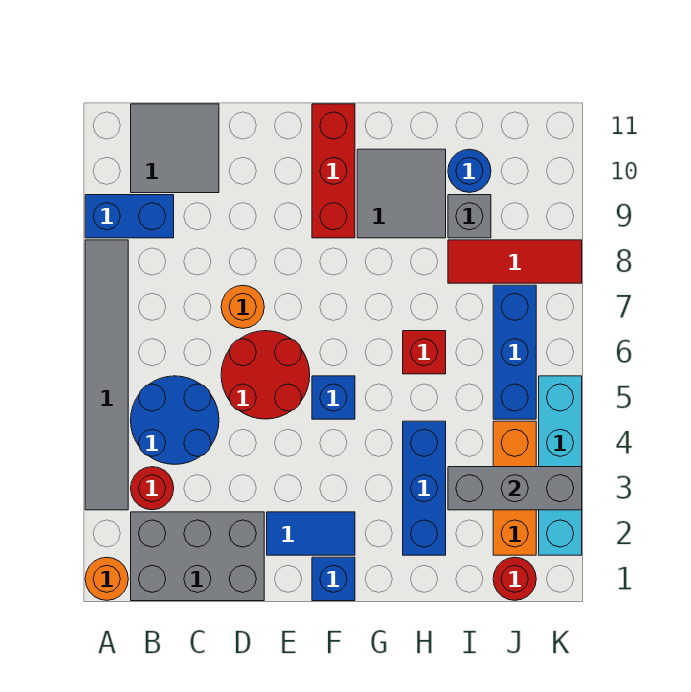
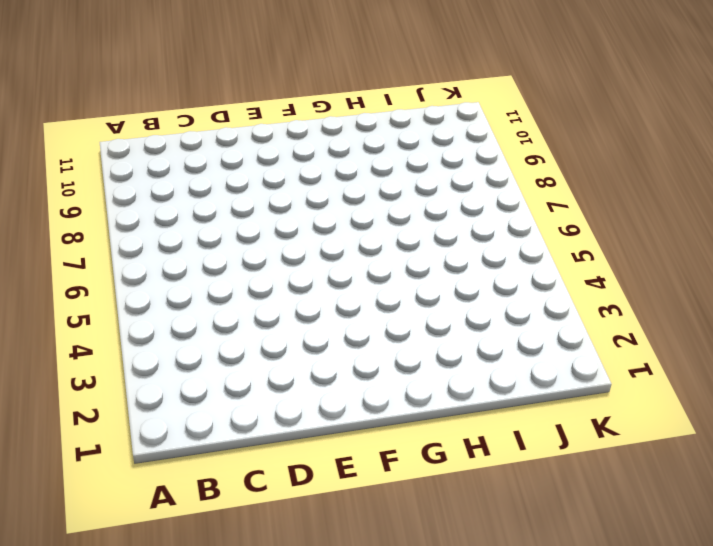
none -> orange 1x1 round brick [85,557,128,600]
none -> grey 1x6 tile [85,240,128,510]
none -> blue 1x2 brick [85,195,174,238]

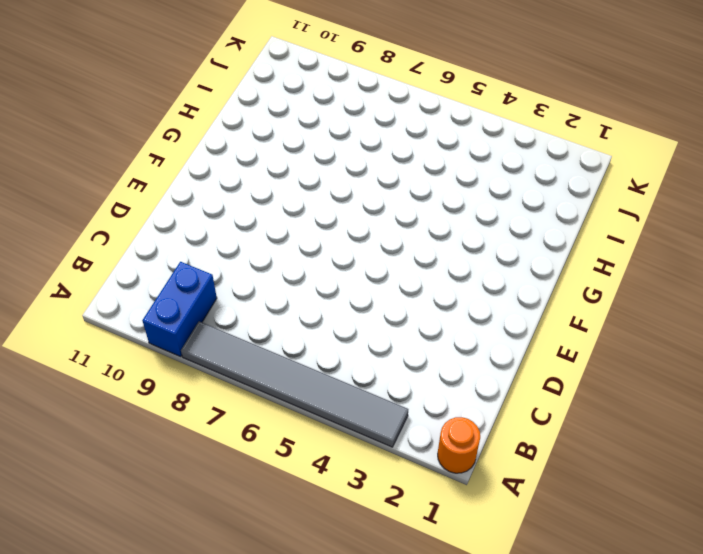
none -> grey 2x3 brick [131,512,264,601]
none -> red 1x1 round brick [131,467,174,510]
none -> blue 2x2 round brick [131,376,219,464]

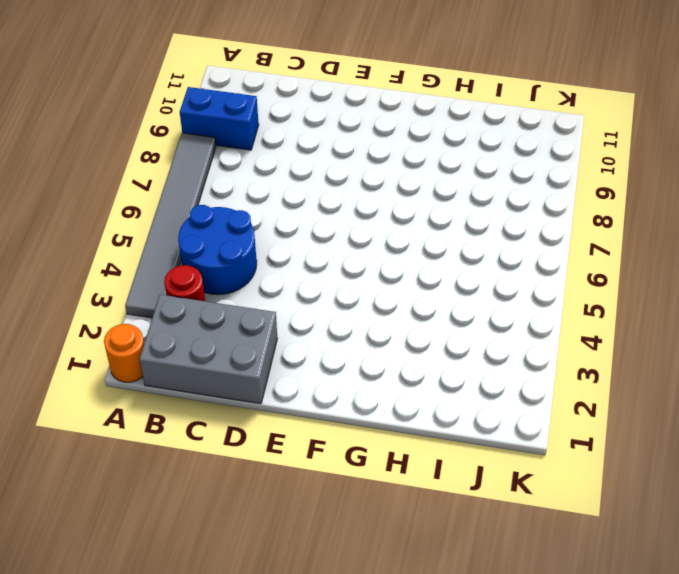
none -> grey 2x2 tile [131,104,219,193]
none -> red 2x2 round brick [221,331,310,419]
none -> orange 1x1 round brick [221,285,264,328]

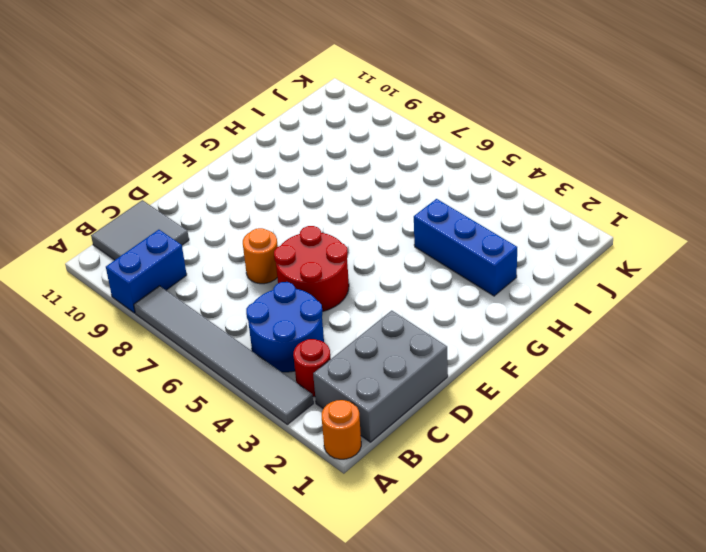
none -> blue 1x2 tile [267,512,355,555]
none -> blue 1x1 brick [312,557,355,601]
none -> blue 1x1 brick [312,376,355,419]

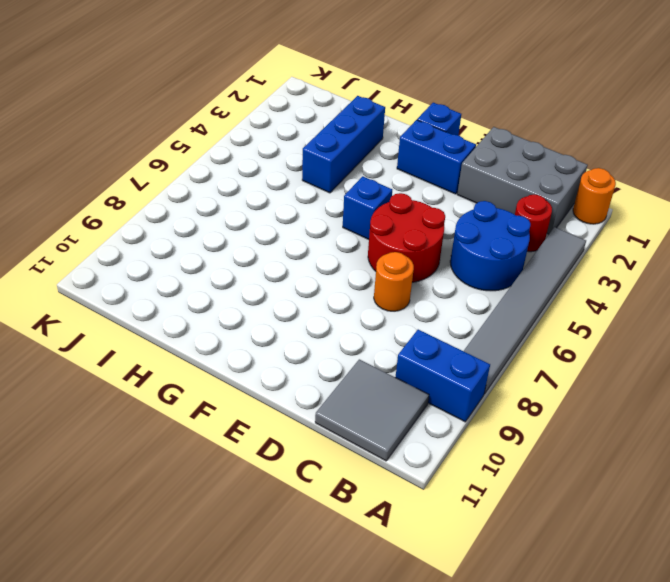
blue 1x2 brick [397,120,476,194] -> blue 1x2 tile [267,512,355,555]
none -> red 1x3 brick [312,104,355,238]
none -> grey 2x2 tile [357,149,446,238]
none -> red 1x1 brick [403,331,446,374]

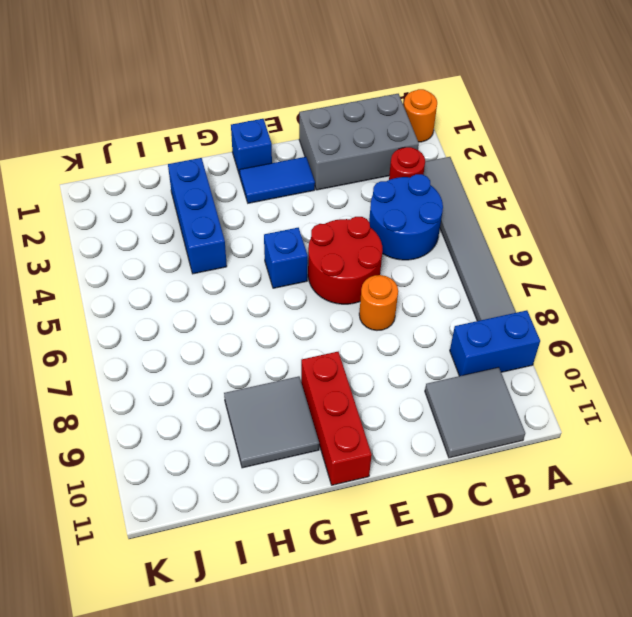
none -> red 1x1 brick [403,331,446,374]
none -> red 1x3 tile [448,240,582,283]
none -> grey 1x1 brick [448,195,491,238]

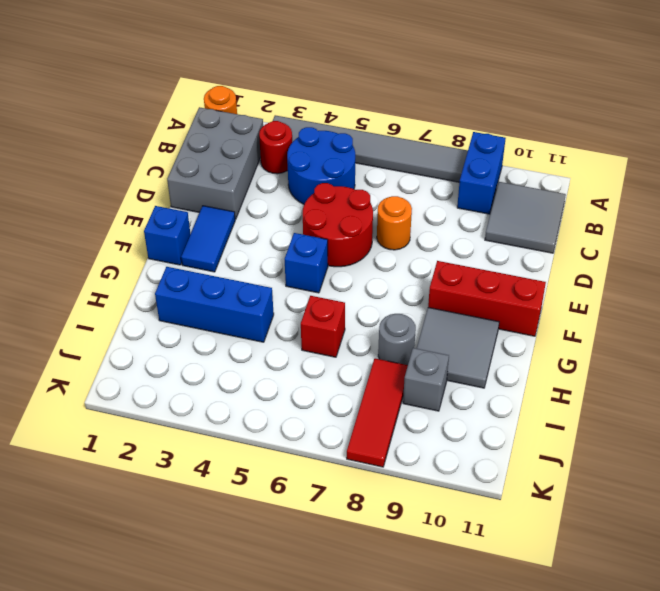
grey 1x1 round brick [378,314,416,365] -> none
none -> blue 1x1 round brick [448,149,491,192]
none -> red 1x1 round brick [493,557,536,600]
none -> orange 1x3 brick [493,421,536,555]

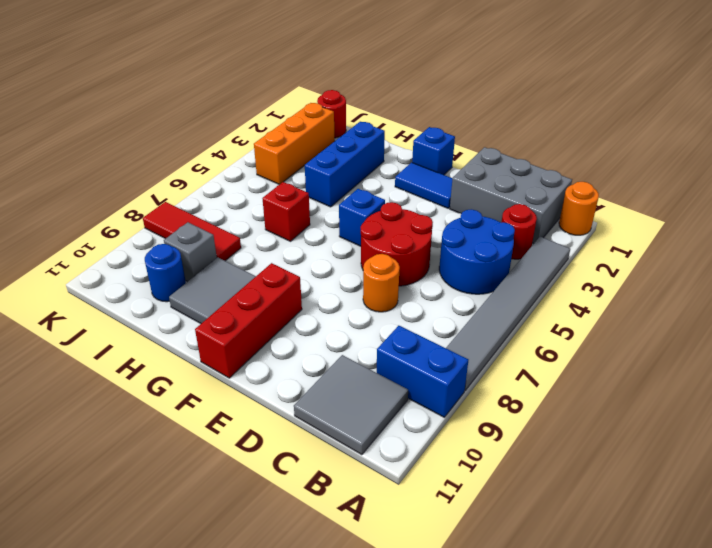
none -> blue 1x3 brick [493,285,536,419]
none -> cyan 1x4 brick [539,376,582,555]
none -> grey 1x3 brick [448,467,582,510]

